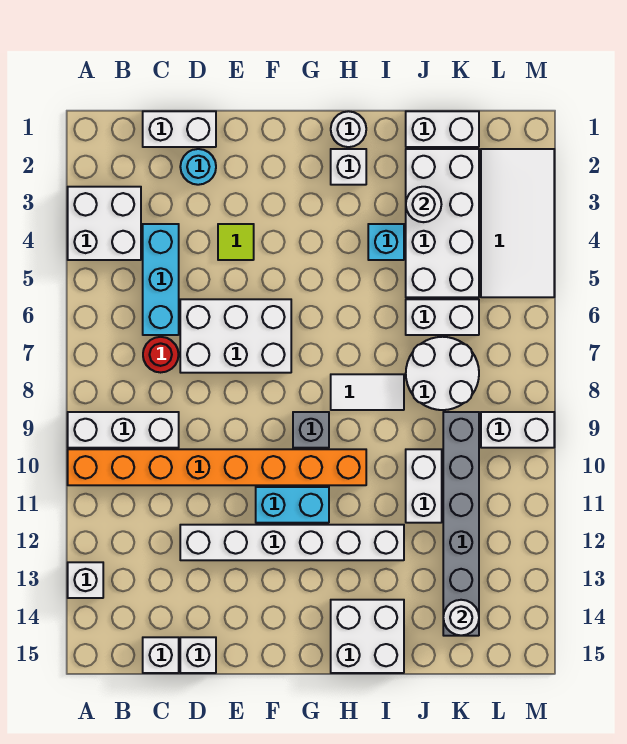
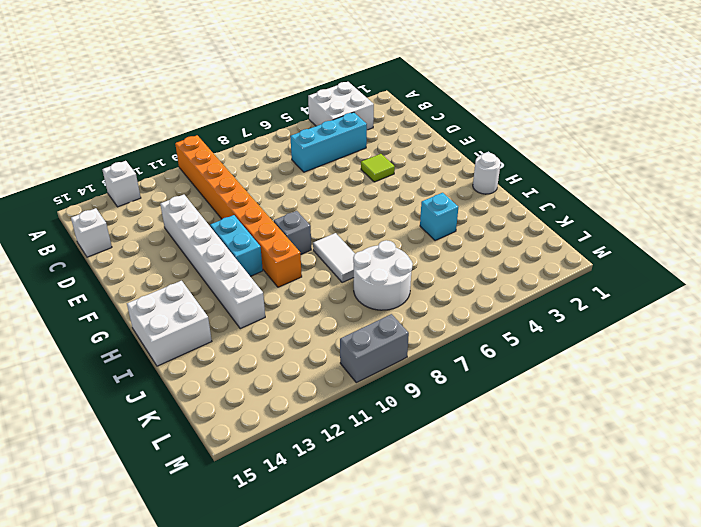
grey 1x2 brick [340,314,409,383] -> white 1x2 brick [481,412,554,448]
none -> white 1x3 brick [68,412,179,448]
none -> white 1x2 brick [143,111,216,147]
none -> red 1x1 round brick [143,337,179,373]
none -> cyan 1x1 round brick [180,149,216,185]

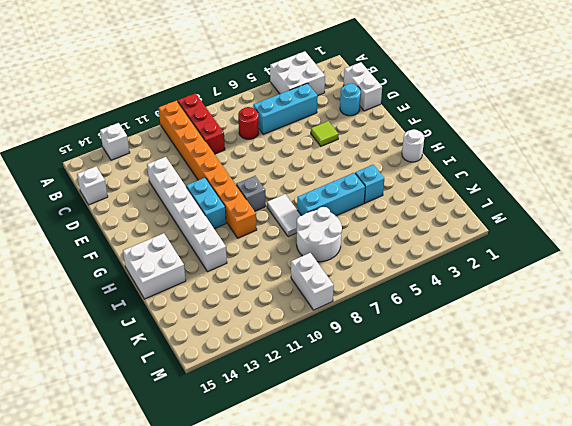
red 1x3 brick [178,93,225,154] -> white 1x3 brick [68,412,179,448]
cyan 1x3 brick [297,173,365,216] -> none
none -> white 2x3 brick [180,299,291,373]
none -> white 1x1 brick [180,637,216,673]
none -> white 1x1 brick [331,149,366,185]
none -> white 1x2 brick [406,111,479,147]

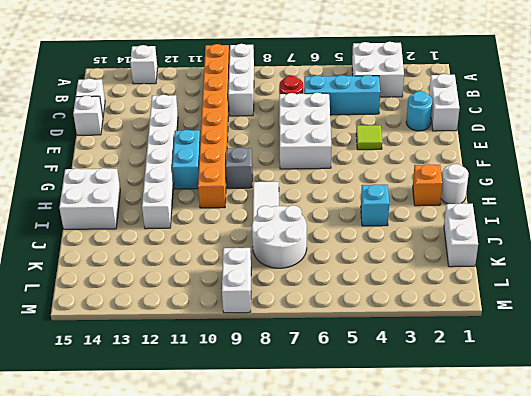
orange 1x1 brick [413,164,442,206] -> white 1x1 brick [331,149,366,185]
none -> white 2x4 brick [406,149,479,297]
none -> white 1x2 brick [406,299,479,335]
none -> white 1x2 brick [406,449,442,523]
none -> grey 1x6 brick [443,412,479,636]

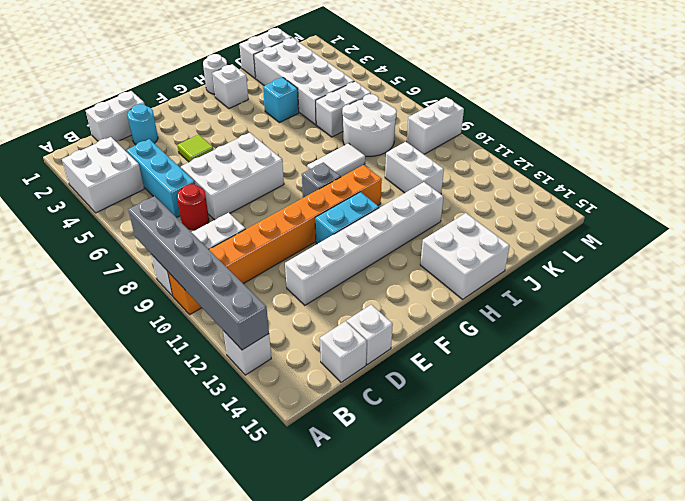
grey 1x6 brick [128,196,269,350] -> grey 1x6 brick moved to [443,412,479,636]
none -> white 2x4 tile [481,149,554,297]
none -> white 1x1 round brick [406,187,441,222]
none -> white 1x1 round brick [443,600,479,636]

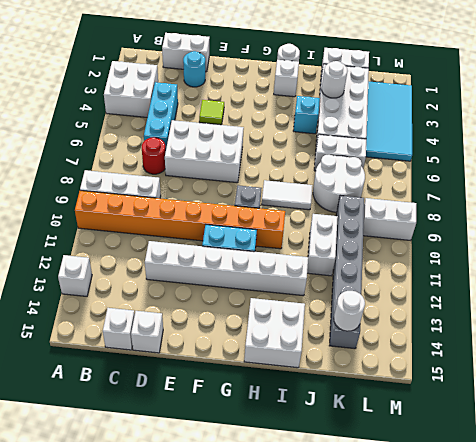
cyan 2x4 tile [366,81,412,161] -> white 2x4 tile [481,149,554,297]

